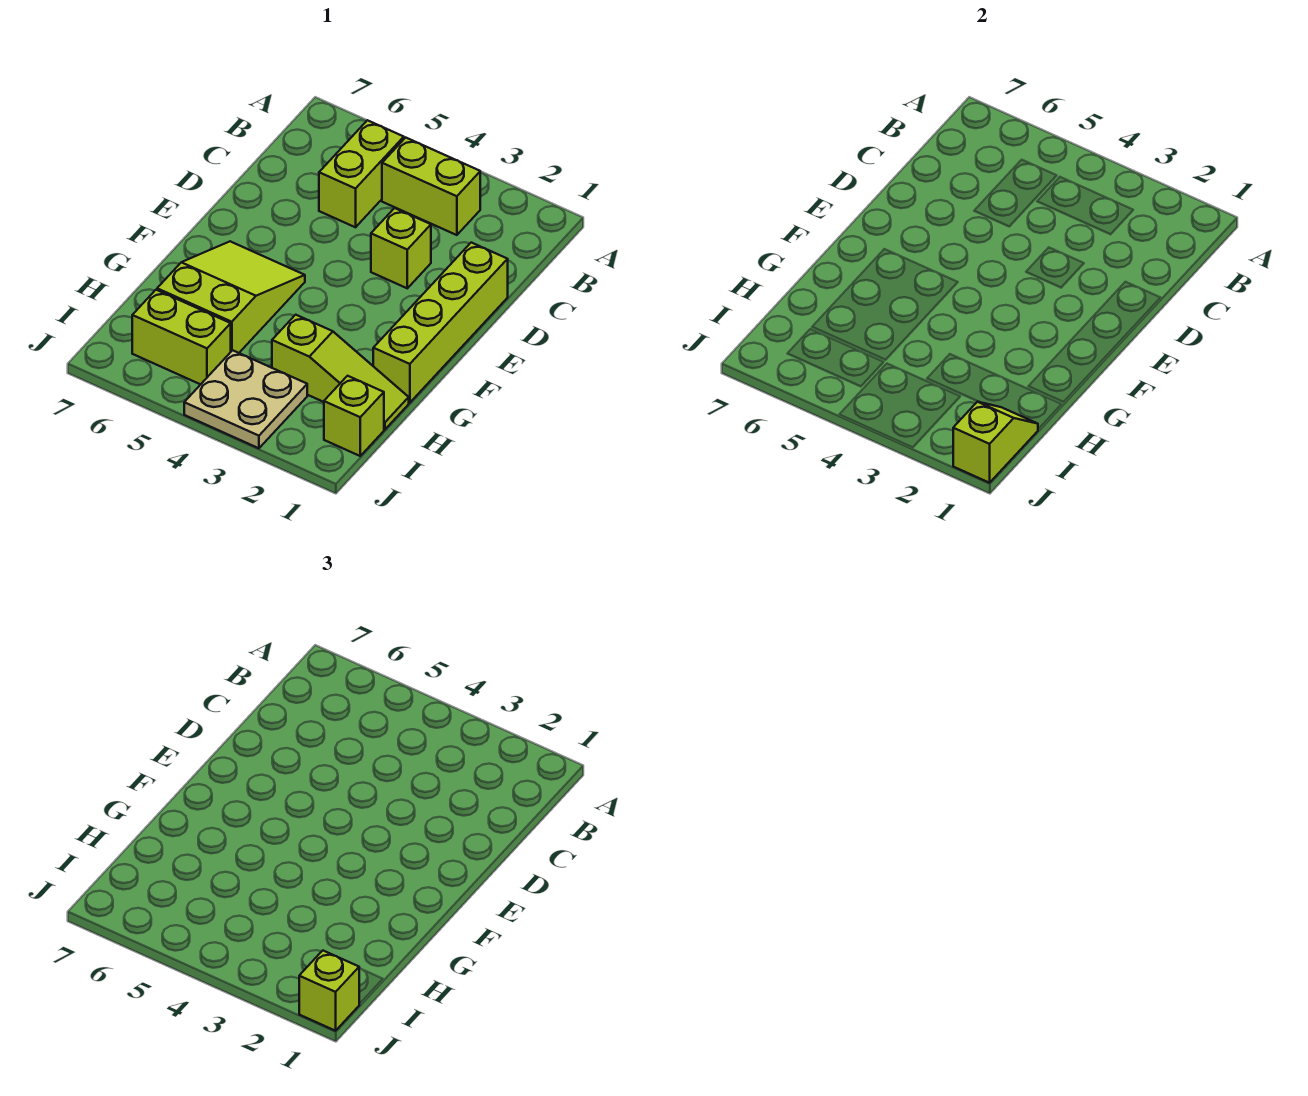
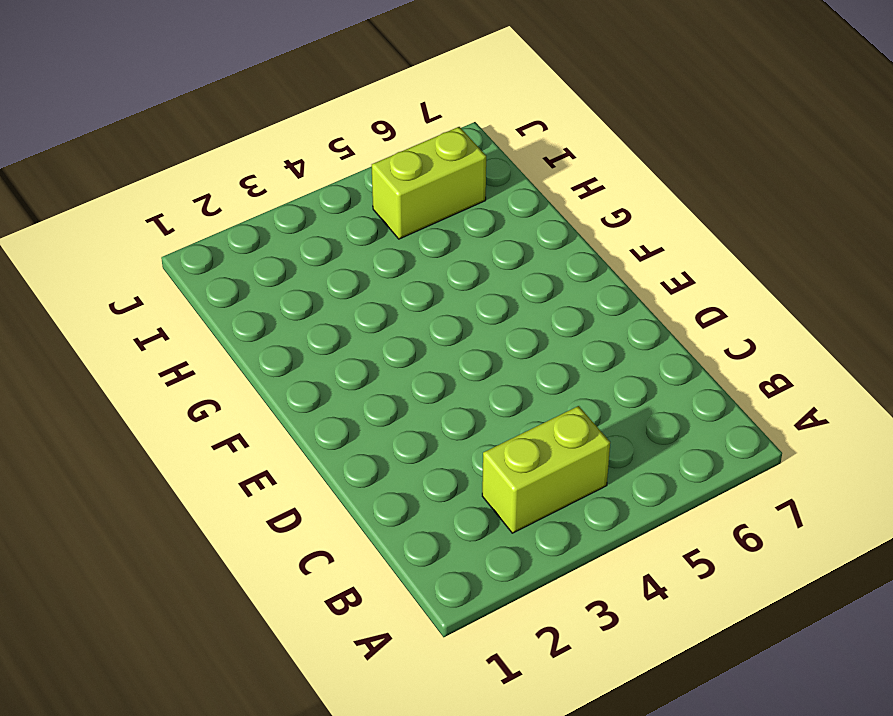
none -> lime 1x2 brick [319,120,404,227]
none -> lime 1x4 brick [373,243,508,403]

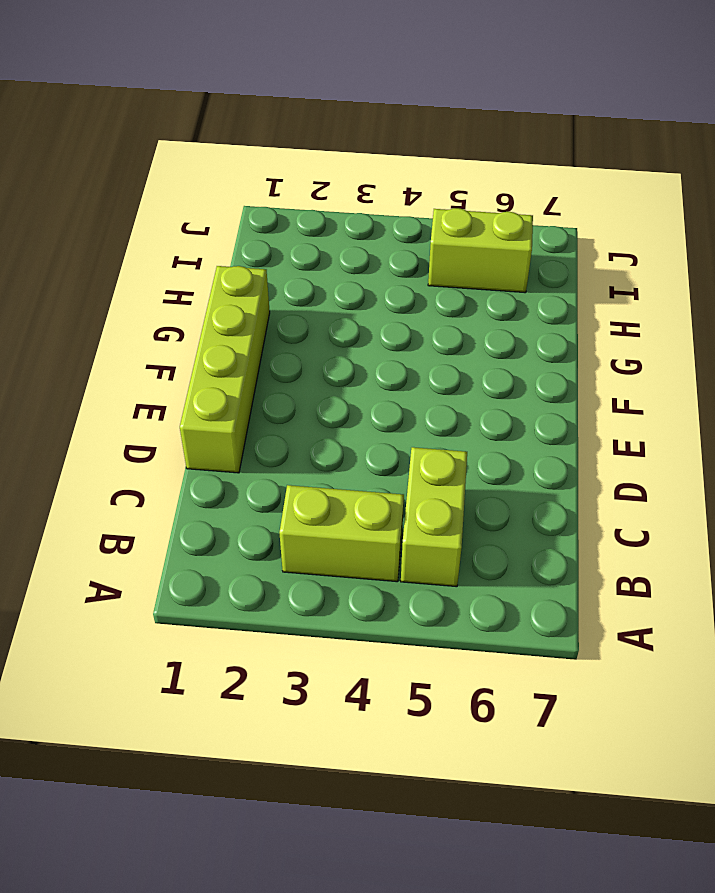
none -> lime 1x1 brick [371,208,431,288]
none -> lime 2x3 slope [157,241,305,353]

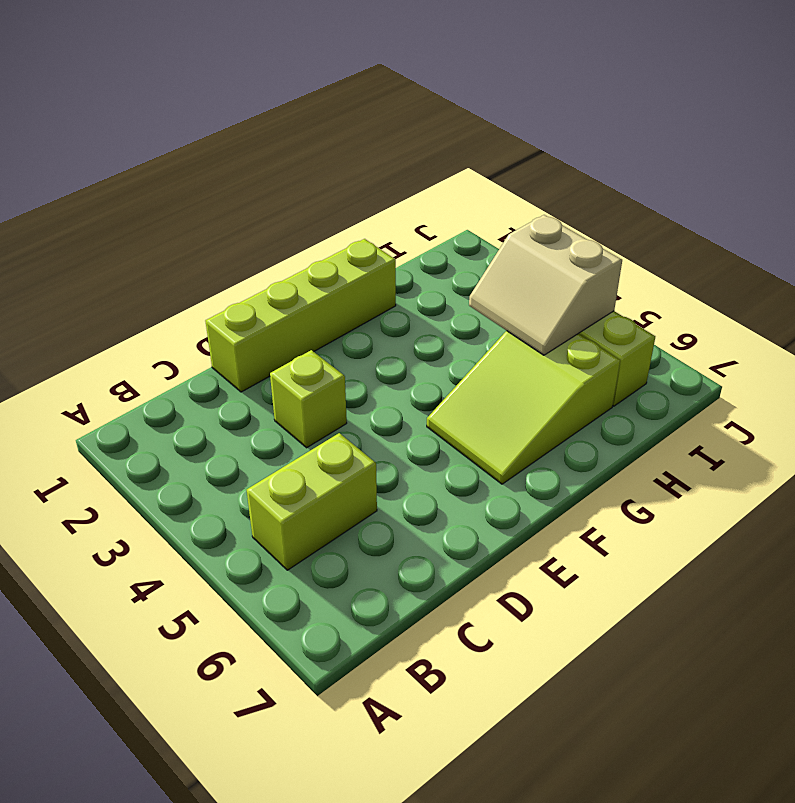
tan 2x2 slope [469,215,622,355] -> none
none -> lime 1x2 brick [382,138,480,235]
none -> lime 1x3 slope [272,315,409,429]

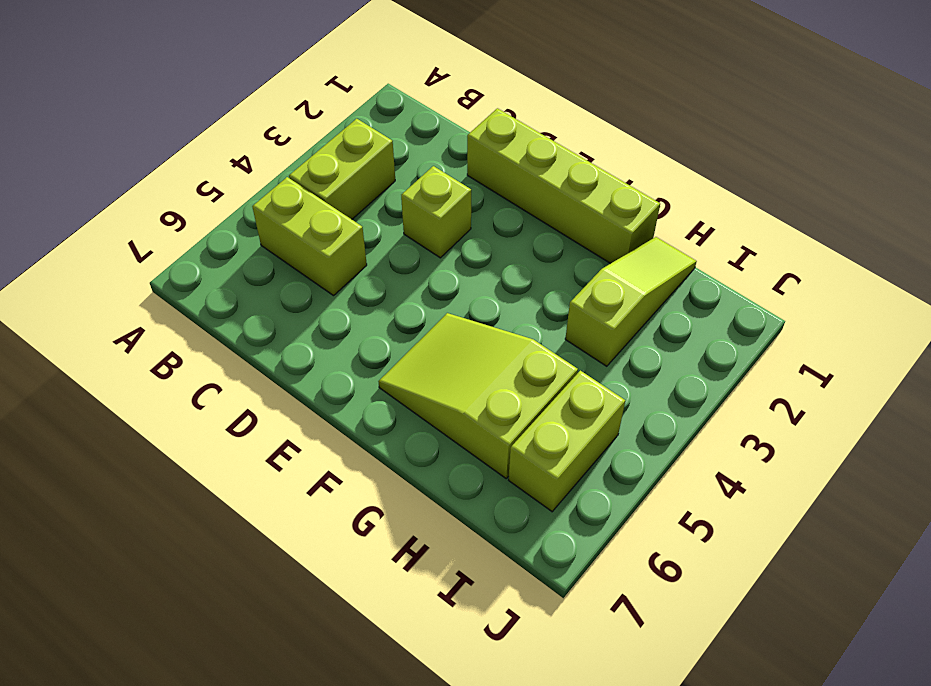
none -> lime 1x1 brick [324,376,384,456]
none -> tan 2x2 plate [184,350,307,448]

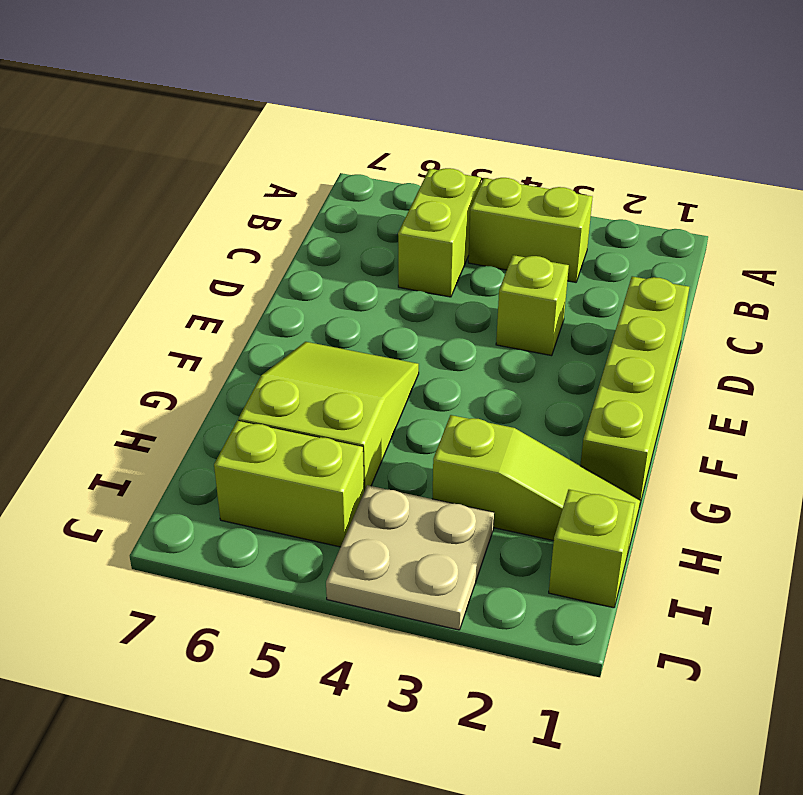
none -> lime 1x2 slope [953,402,1038,483]
none -> lime 1x1 brick [299,951,359,1031]

